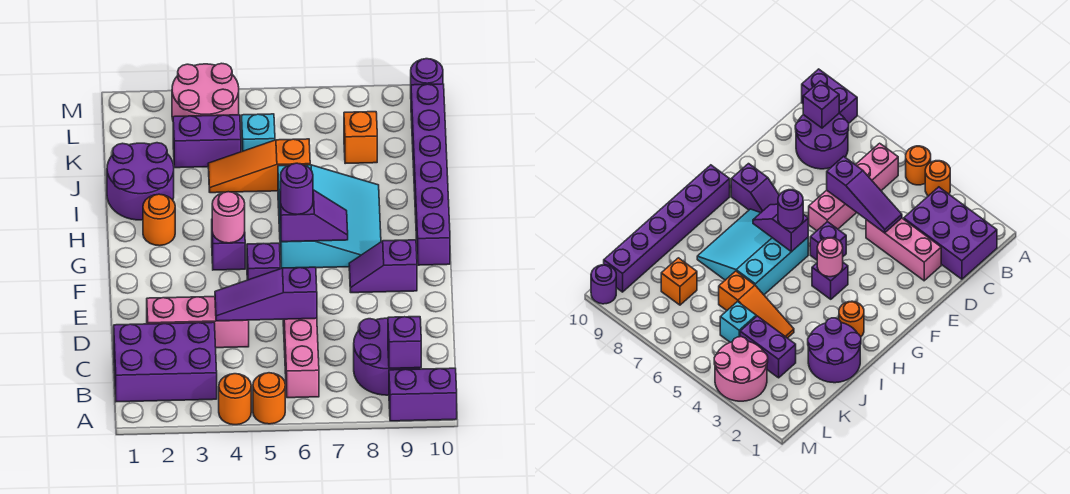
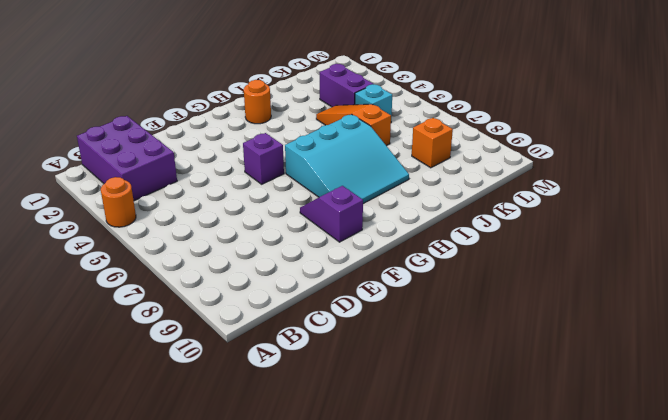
none -> orange 1x1 round brick [253,373,285,424]
none -> purple 1x2 brick [389,368,457,421]
none -> pink 1x4 brick [283,318,319,398]

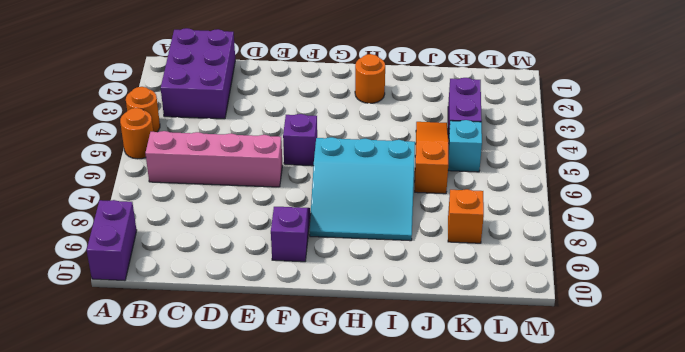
none -> purple 2x2 round brick [354,318,420,395]
none -> pink 1x3 brick [147,297,249,348]
none -> purple 1x1 brick [212,232,245,270]

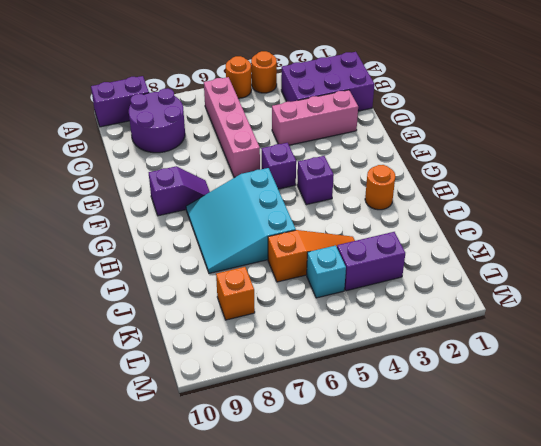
none -> purple 1x6 brick [411,84,450,265]
none -> purple 2x2 round brick [107,143,174,220]
none -> pink 2x2 round brick [172,63,239,119]

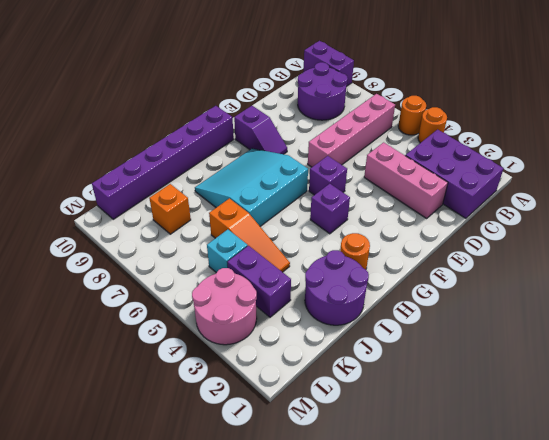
none -> purple 1x1 round brick [411,59,443,85]
none -> purple 1x1 brick [388,317,421,368]
none -> purple 1x3 slope [215,267,317,321]

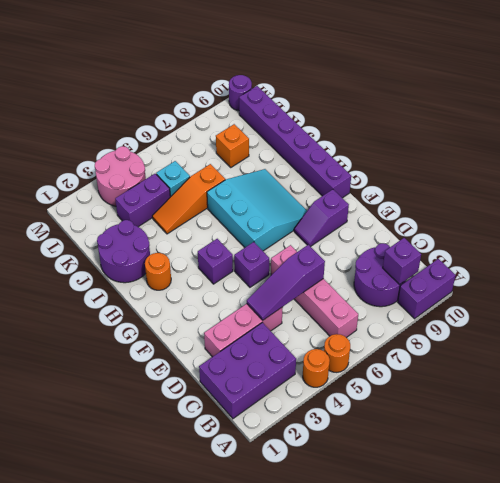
none -> pink 1x1 round brick [212,192,245,243]
none -> purple 1x2 slope [280,190,348,242]
none -> purple 1x1 round brick [281,163,313,215]

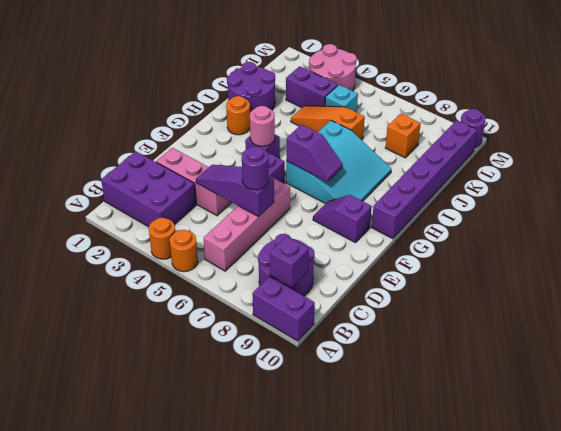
purple 1x1 round brick [242,146,269,190] -> purple 1x1 round brick moved to [281,163,313,215]

